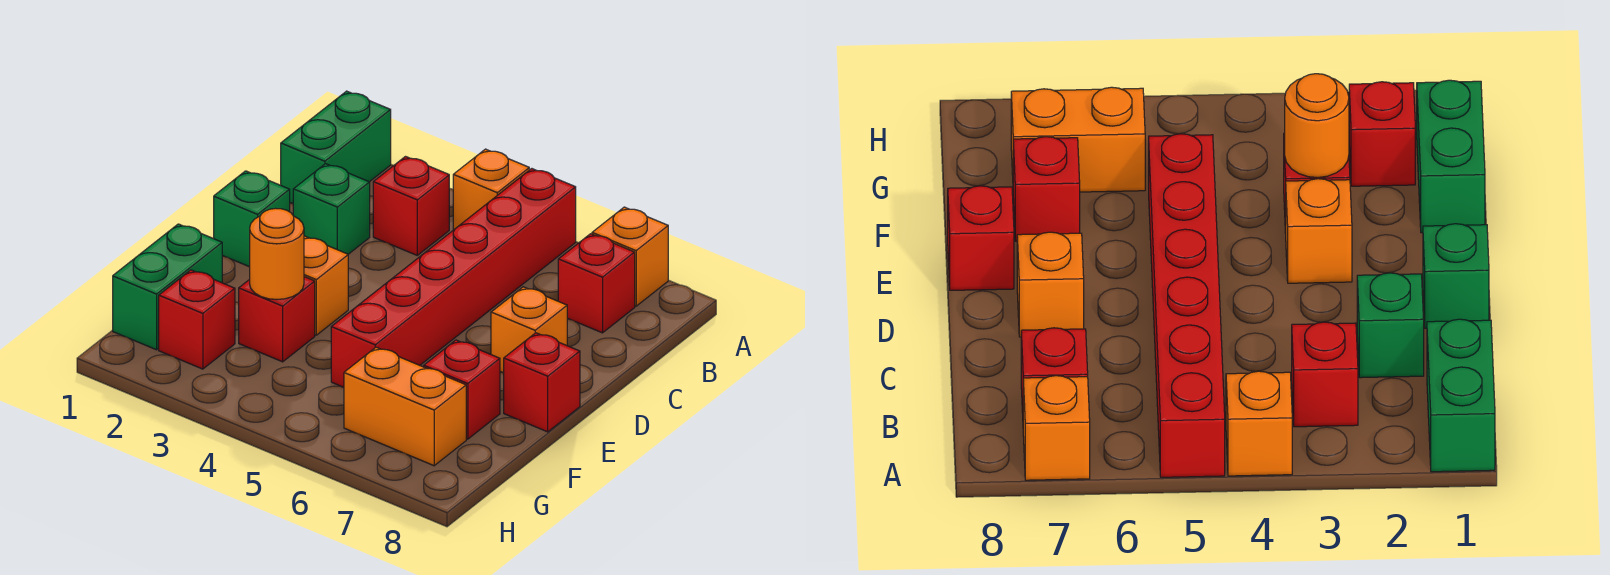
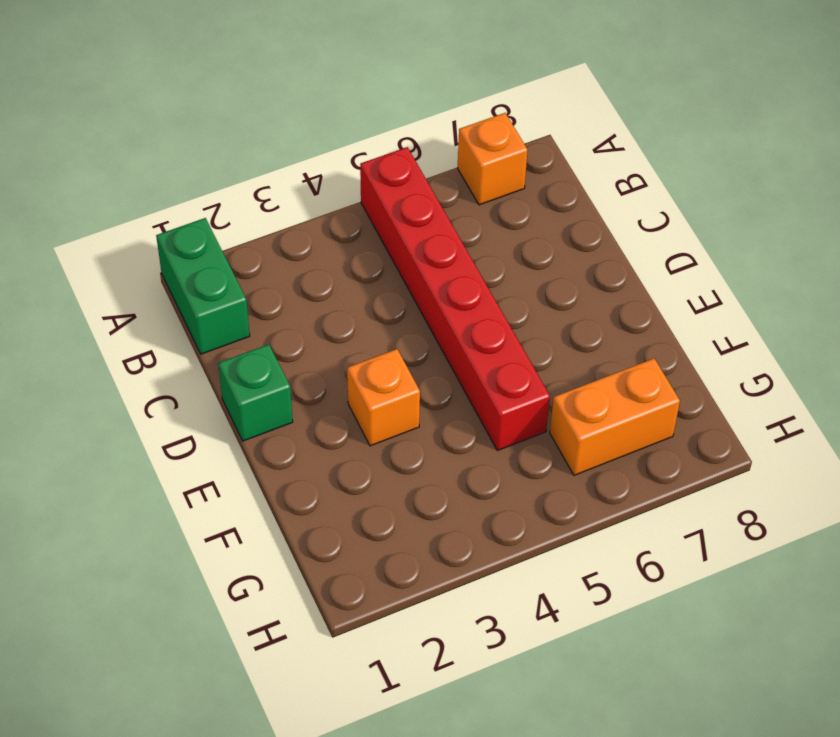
none -> orange 1x1 brick [453,149,529,230]
none -> red 1x1 brick [373,157,449,255]
none -> red 1x1 brick [558,234,635,333]

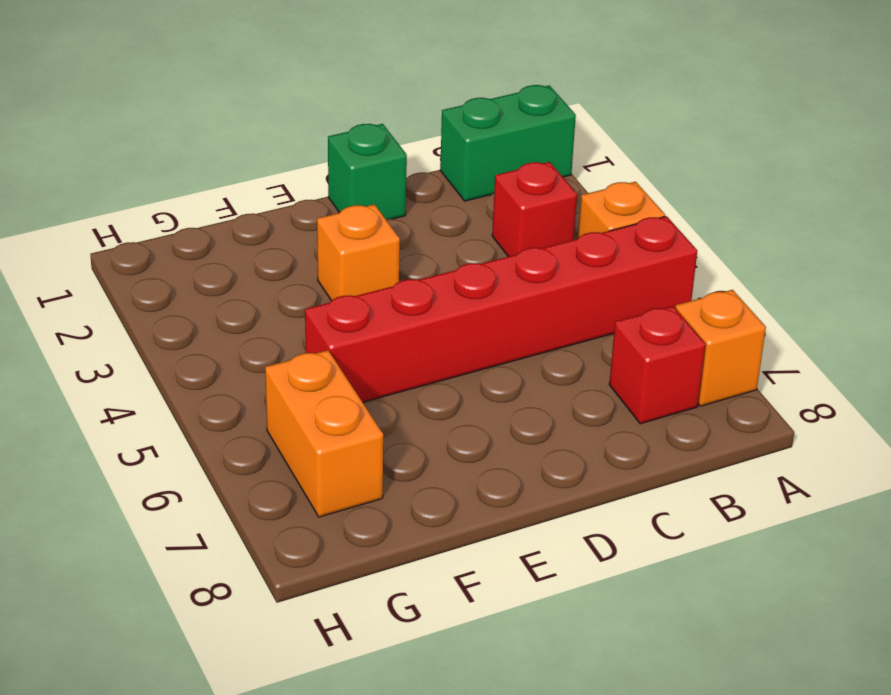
none -> green 1x1 brick [293,164,370,254]
none -> orange 1x1 brick [491,287,567,373]
none -> red 1x1 brick [504,333,580,432]

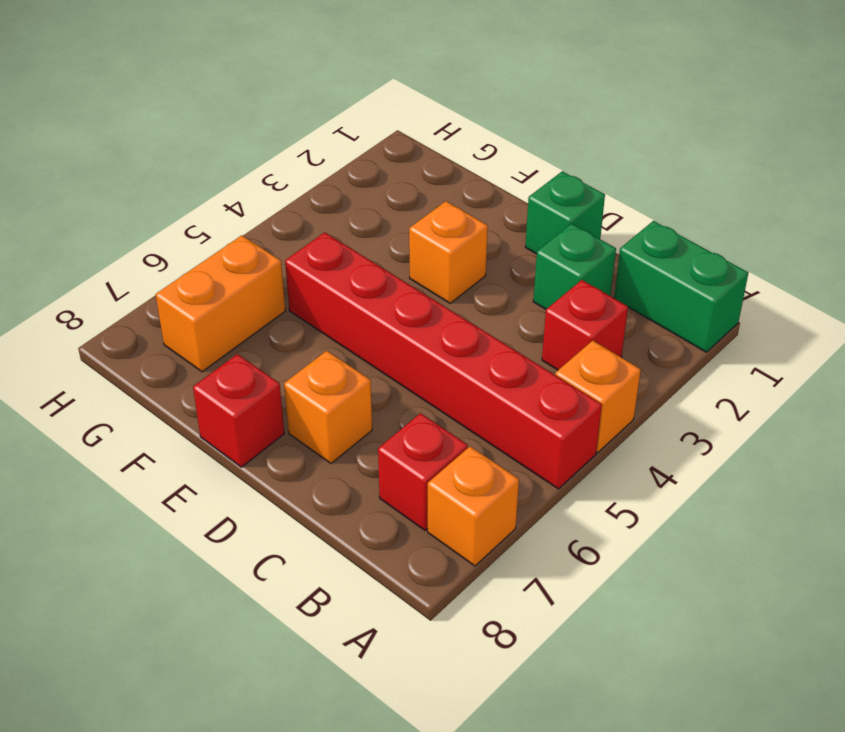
none -> green 1x2 brick [113,224,222,350]
none -> red 1x1 brick [239,277,315,362]
none -> red 1x1 brick [424,340,500,439]

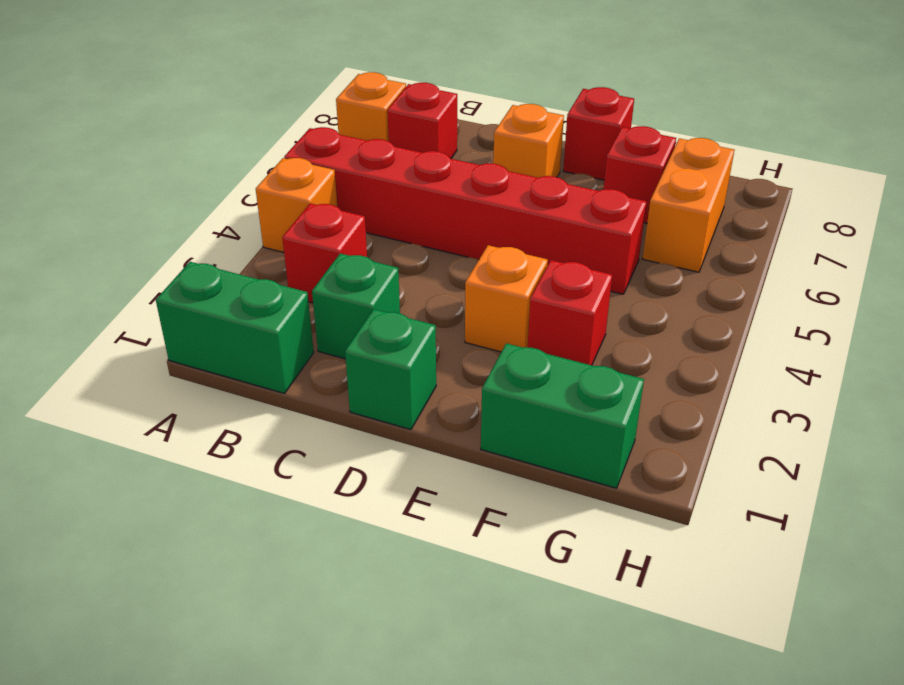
none -> red 1x1 brick [159,270,235,369]
none -> orange 1x1 round brick [250,208,304,300]

